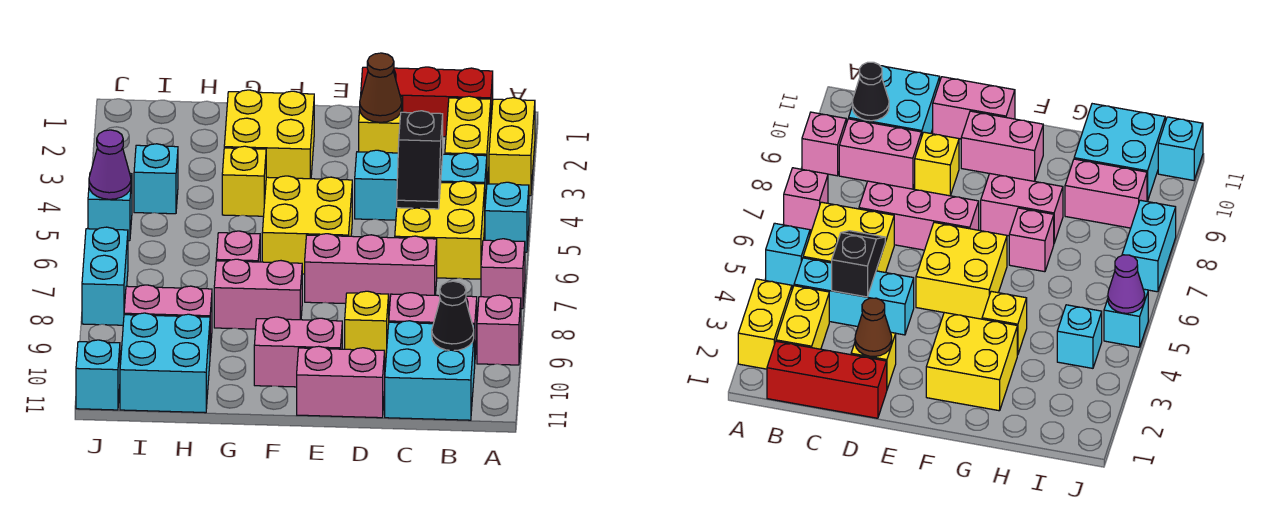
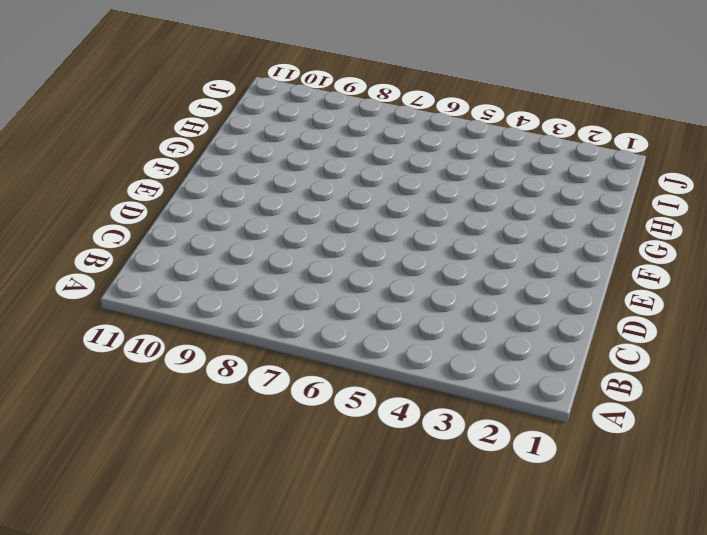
none -> yellow 1x2 brick [489,98,535,196]
none -> cyan 1x1 brick [485,182,529,252]
none -> pink 1x1 brick [481,239,525,309]
none -> pink 1x1 brick [477,295,521,365]

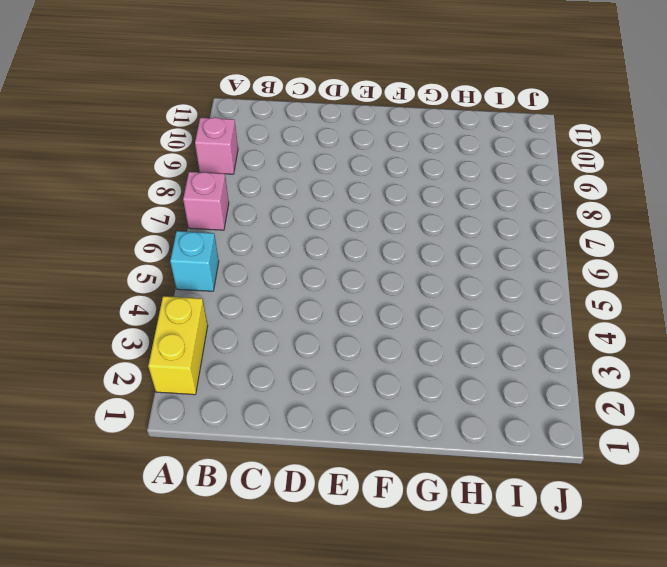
none -> red 1x3 brick [361,67,493,137]
none -> yellow 1x2 brick [445,96,491,184]
none -> cyan 1x3 brick [355,150,487,220]
none -> yellow 2x2 brick [395,181,485,279]

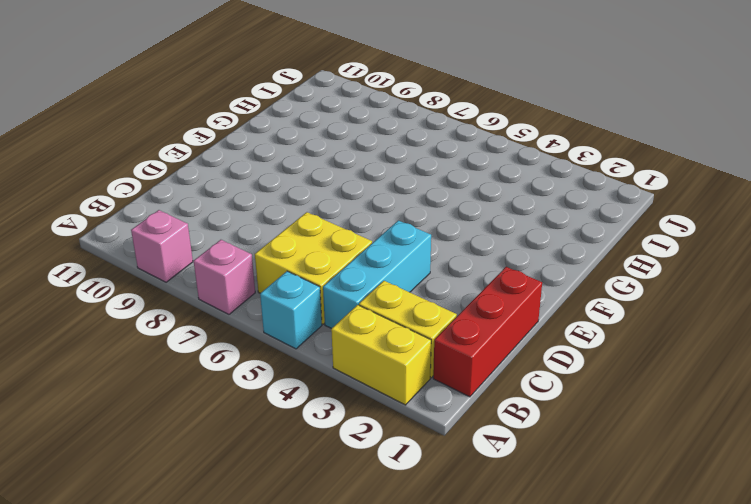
none -> pink 1x2 brick [389,293,477,355]
none -> cyan 2x2 brick [385,321,475,420]
none -> pink 1x3 brick [305,234,437,305]
none -> yellow 1x1 brick [359,97,403,153]

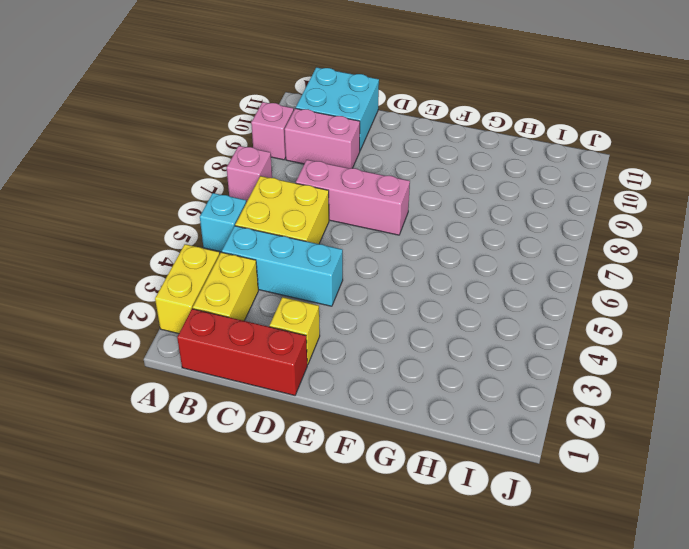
none -> yellow 1x1 brick [345,291,389,361]
none -> pink 1x2 brick [297,346,385,418]
none -> yellow 2x2 brick [262,176,352,274]
none -> pink 1x2 brick [254,317,342,387]

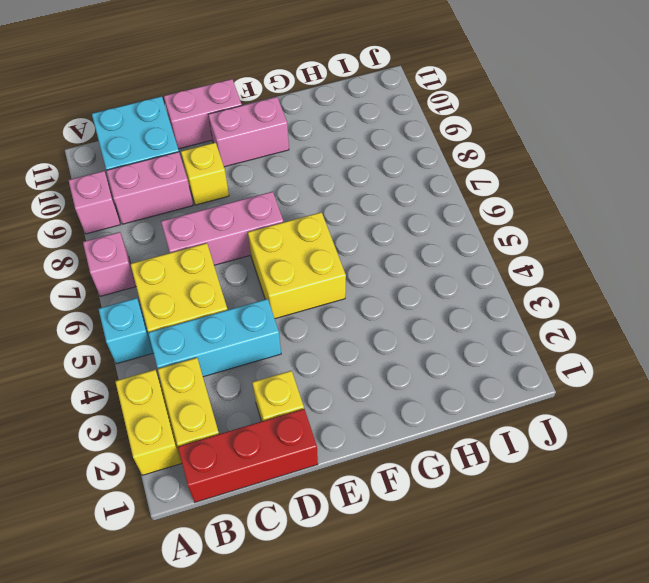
none -> yellow 2x2 brick [224,90,314,179]
none -> pink 1x2 brick [214,259,302,329]
none -> yellow 1x1 brick [222,146,266,216]
none -> pink 1x1 brick [216,231,260,262]

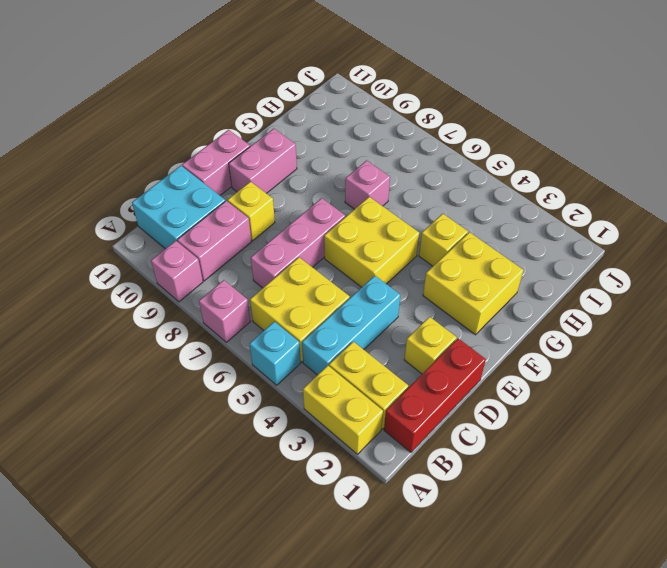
none -> pink 1x2 brick [214,259,302,329]
none -> pink 1x2 brick [124,285,212,352]
none -> cyan 2x2 brick [120,313,210,413]
none -> cyan 1x1 brick [134,144,178,214]

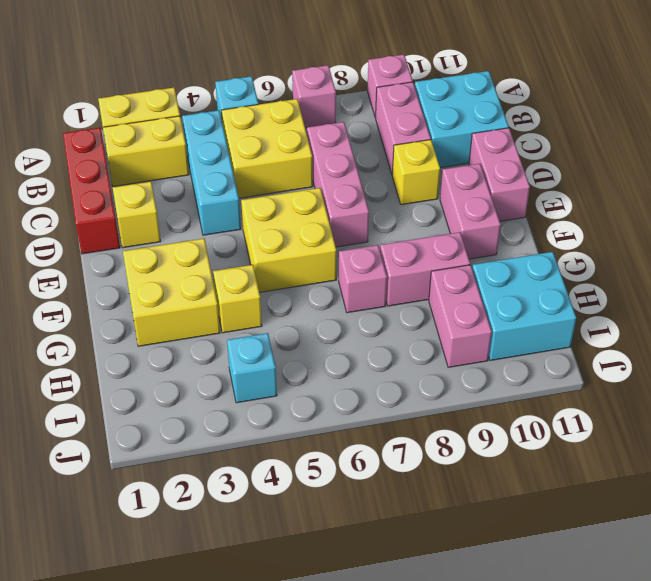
pink 1x2 brick [380,232,470,306] -> pink 1x2 brick turned to [214,259,302,329]
none -> cyan 1x1 brick [88,172,132,241]
none -> cyan 1x2 brick [82,227,128,325]
none -> cyan 1x1 brick [76,340,120,410]
none -> black 1x1 cone [432,281,474,351]

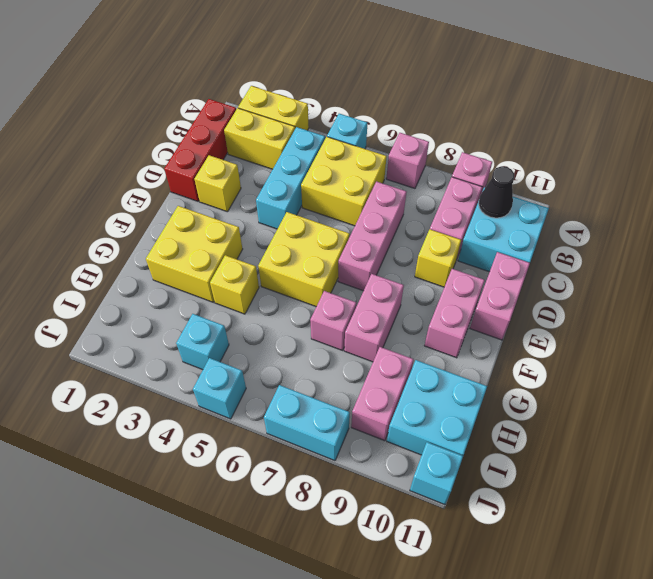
none -> black 1x2 slope [397,111,443,209]
none -> brown 1x1 cone [360,53,402,122]
none -> purple 1x1 cone [89,130,131,199]

